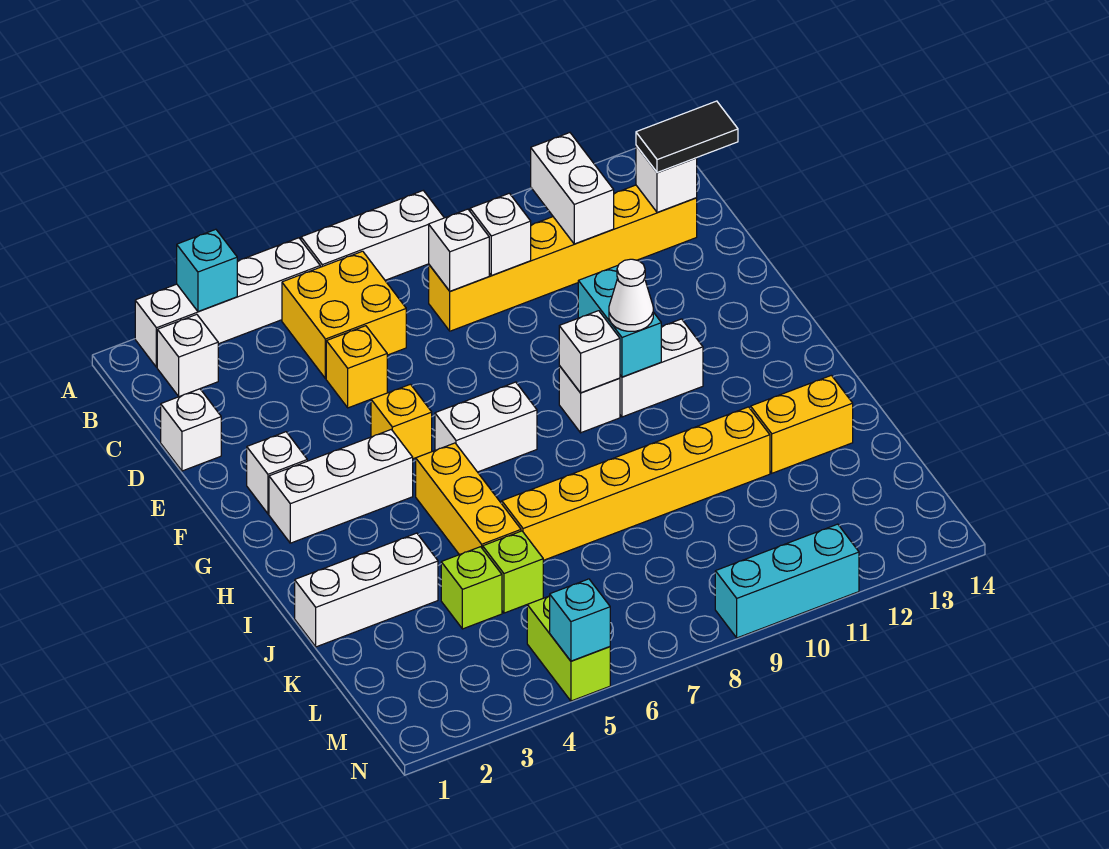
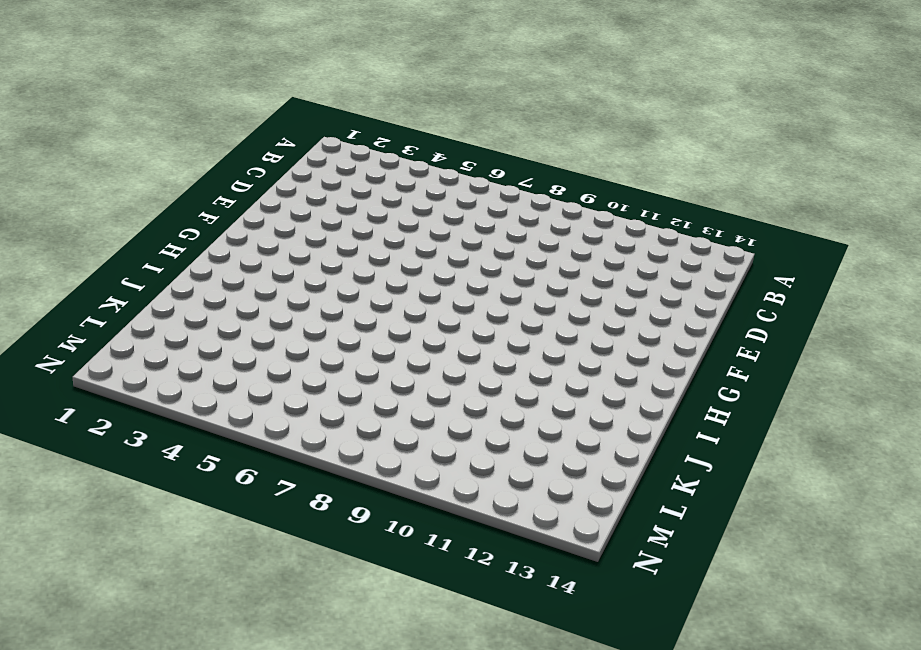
none -> white 1x4 brick [135,238,320,367]
none -> white 1x3 brick [301,191,444,280]
none -> white 1x1 brick [157,314,218,396]
none -> yellow 2x2 brick [282,251,406,379]

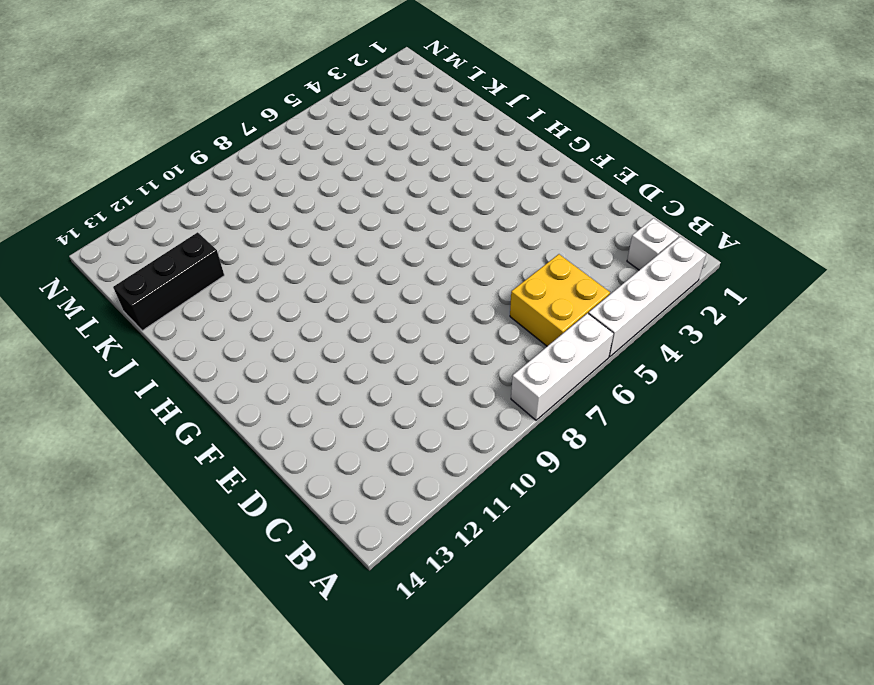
black 1x3 brick [113,232,224,331] -> none
none -> yellow 1x6 brick [429,185,697,331]
none -> white 1x1 brick [161,389,221,471]
none -> yellow 1x1 brick [326,326,387,408]
none -> white 1x1 brick [247,432,307,514]

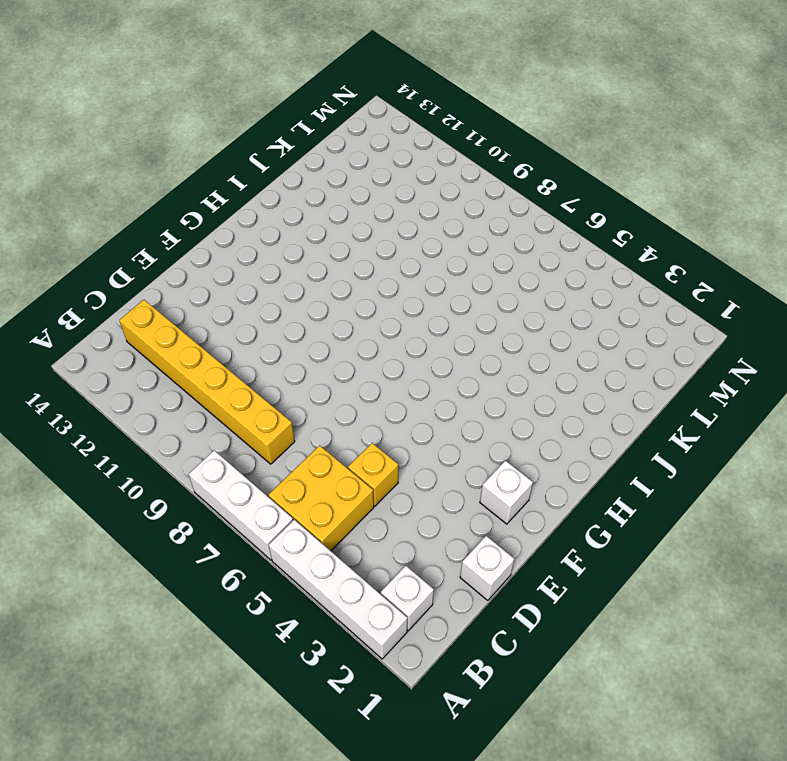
none -> yellow 1x1 brick [371,384,432,459]
none -> white 1x3 brick [269,430,413,543]
none -> white 1x2 brick [435,382,537,472]
none -> white 1x1 brick [559,366,620,433]

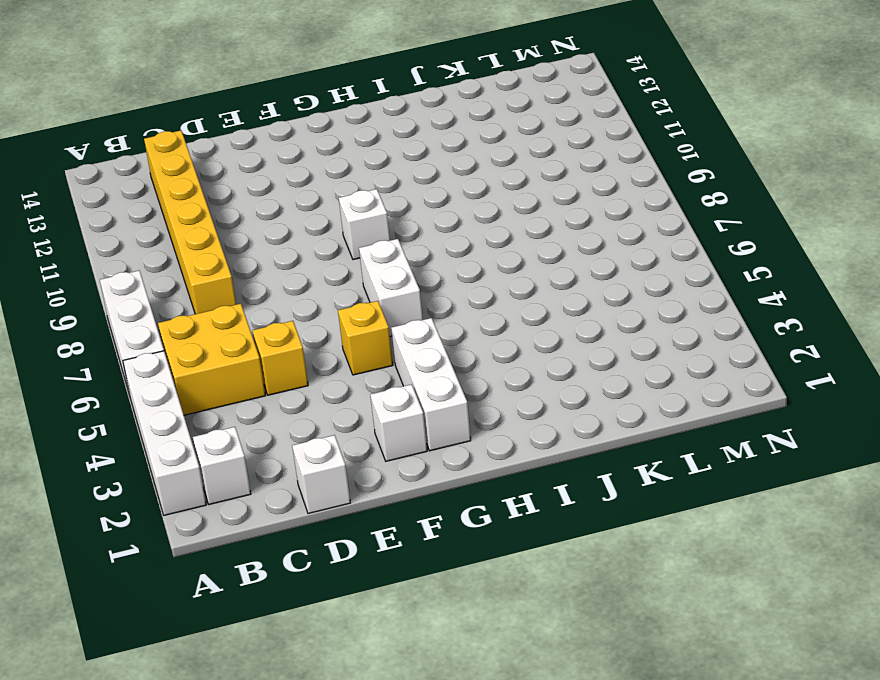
none -> white 1x2 brick [620,319,703,417]
none -> yellow 1x3 brick [416,443,521,555]
none -> white 1x3 brick [295,533,438,647]
none -> yellow 1x6 brick [501,407,770,560]

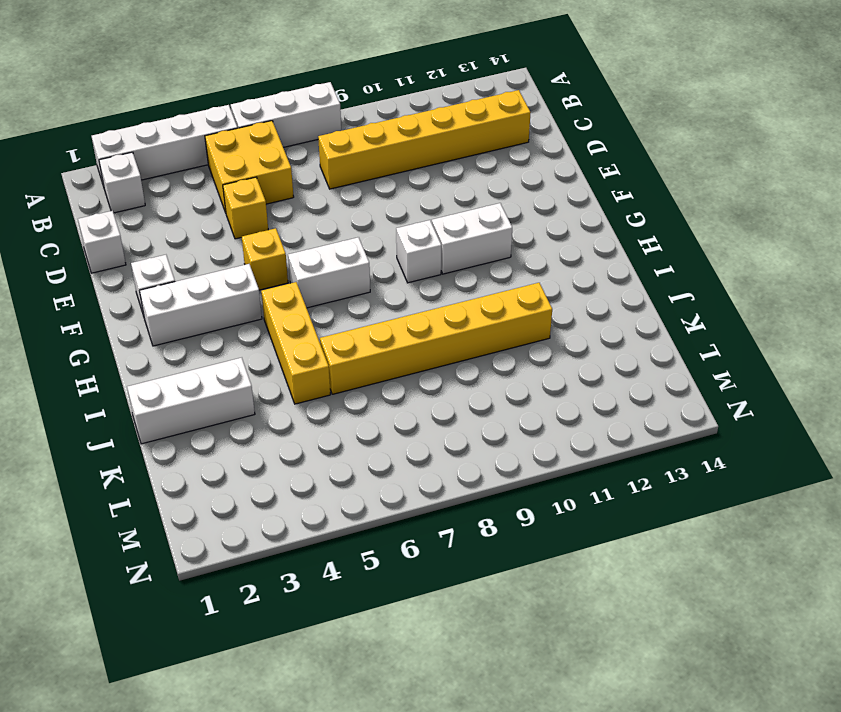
none -> yellow 1x2 brick [751,375,853,473]
none -> lime 1x1 brick [441,547,502,629]
none -> lime 1x1 brick [483,531,543,613]
none -> lime 1x2 brick [527,596,610,701]

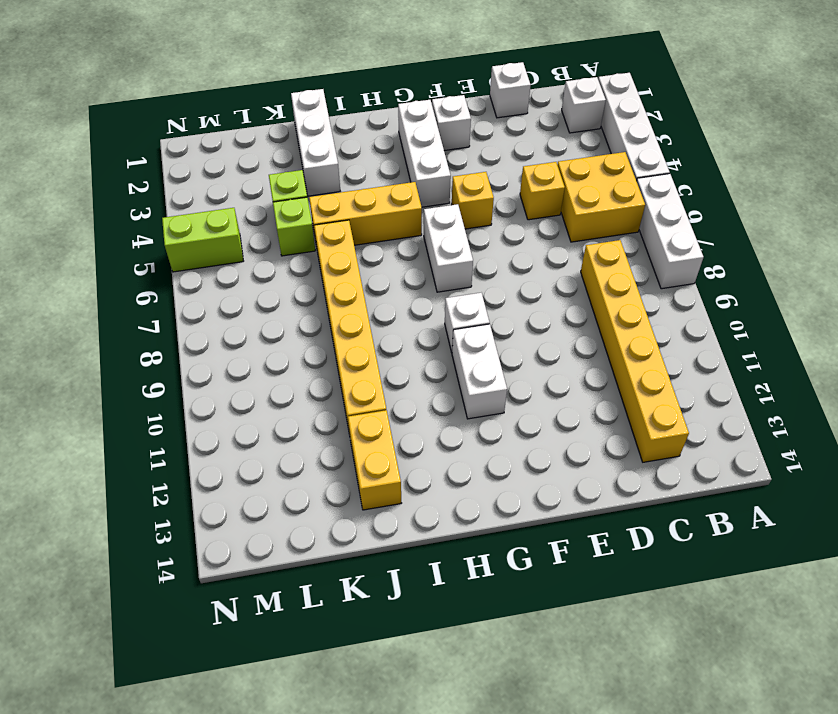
none -> cyan 1x3 brick [715,524,859,638]
none -> cyan 1x1 brick [177,229,237,311]
none -> white 1x2 brick [531,133,614,244]
none -> white 1x1 brick [429,209,489,291]

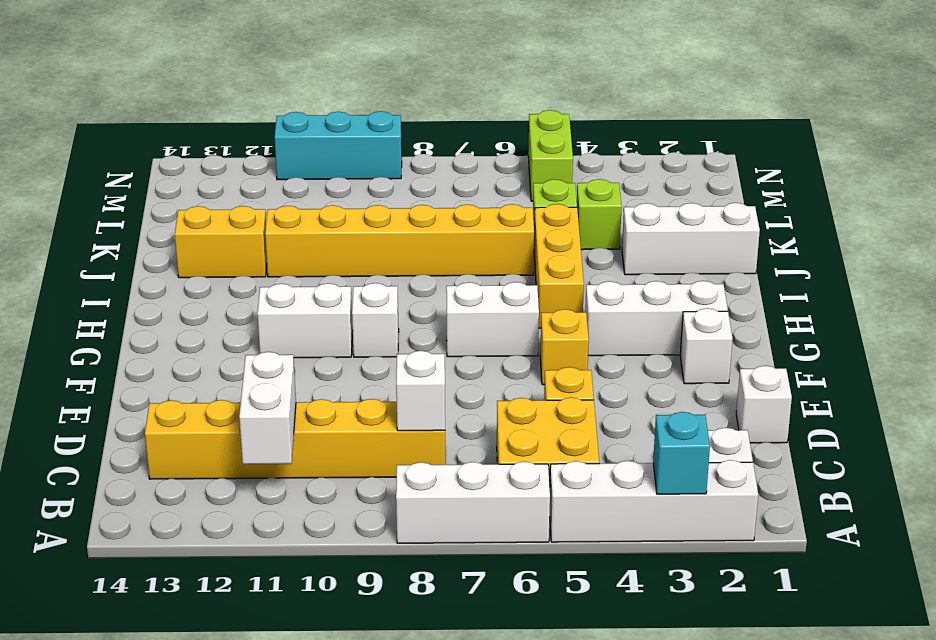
none -> white 1x1 brick [470,193,531,275]
none -> white 1x1 brick [636,146,697,212]
none -> cyan 1x2 brick [578,266,661,377]
none -> white 1x1 brick [559,311,620,393]

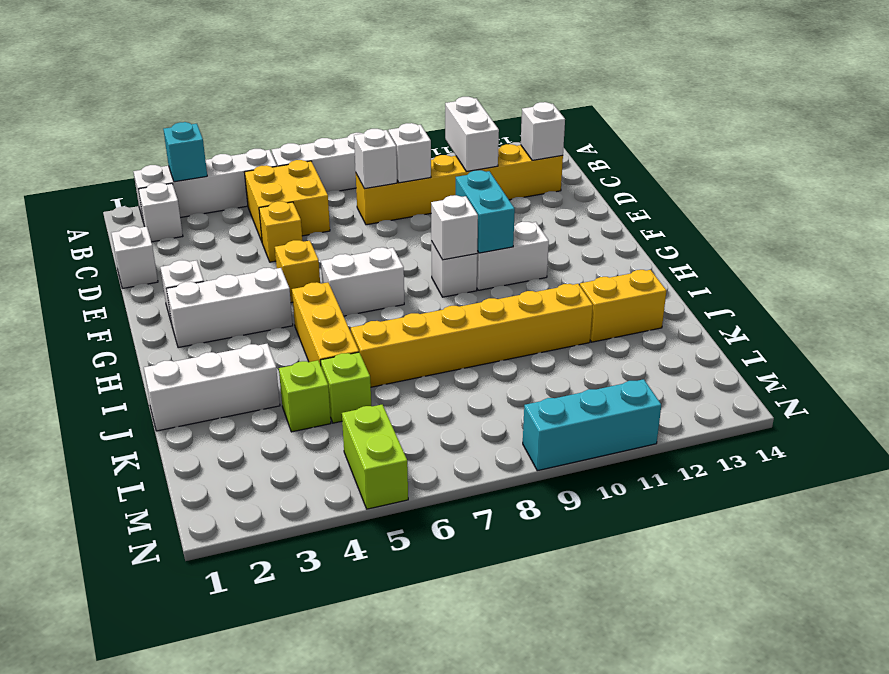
none -> cyan 1x1 brick [550,579,610,661]
none -> black 1x2 tile [636,101,738,172]
none -> white 1x1 cone [609,259,653,331]

